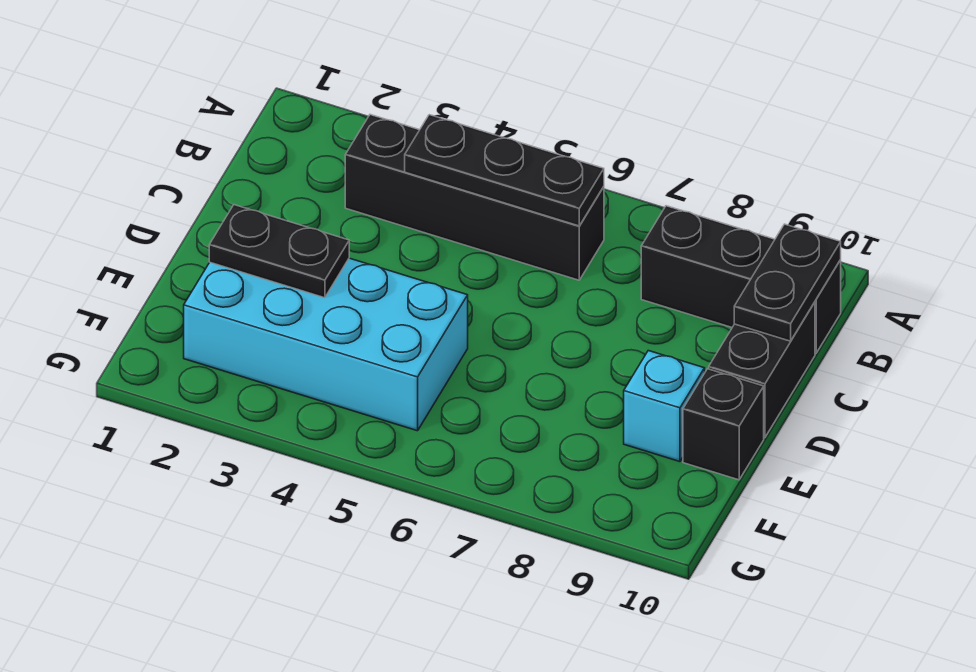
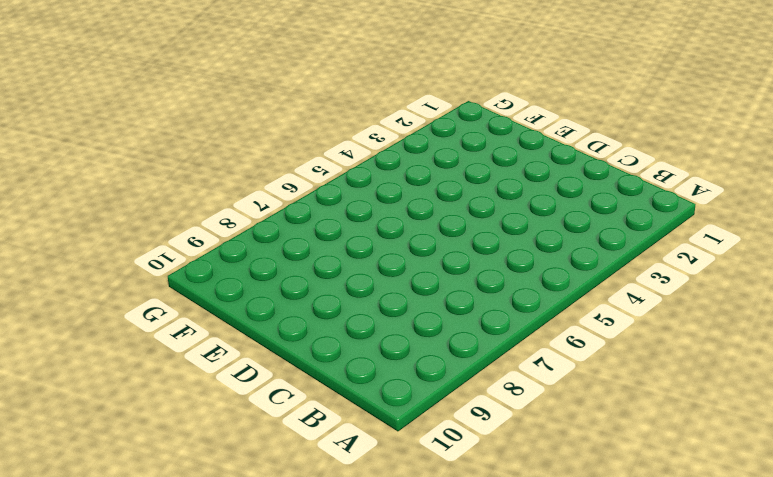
none -> black 1x4 brick [345,115,604,280]
none -> black 1x3 brick [641,206,841,353]

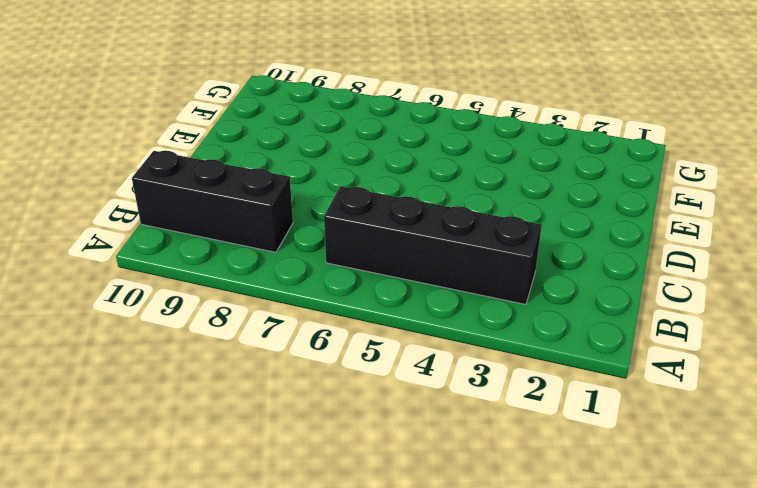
none -> black 1x2 brick [709,302,815,438]
none -> cyan 2x4 brick [184,258,468,431]

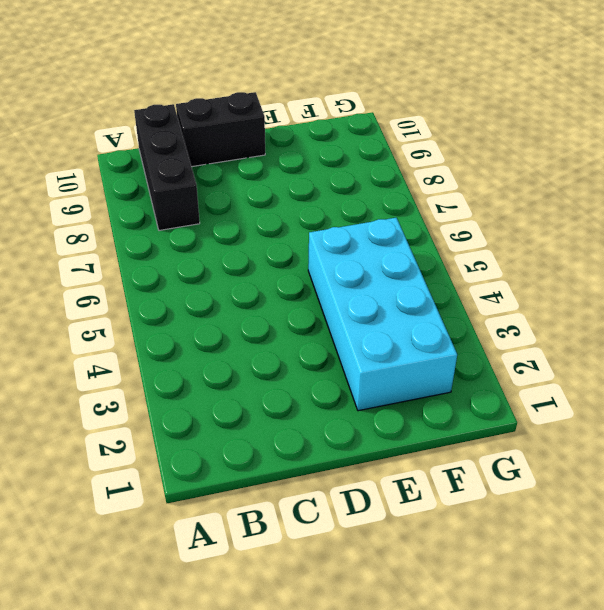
none -> black 1x4 brick [345,115,604,280]
none -> cyan 1x1 brick [624,351,705,462]

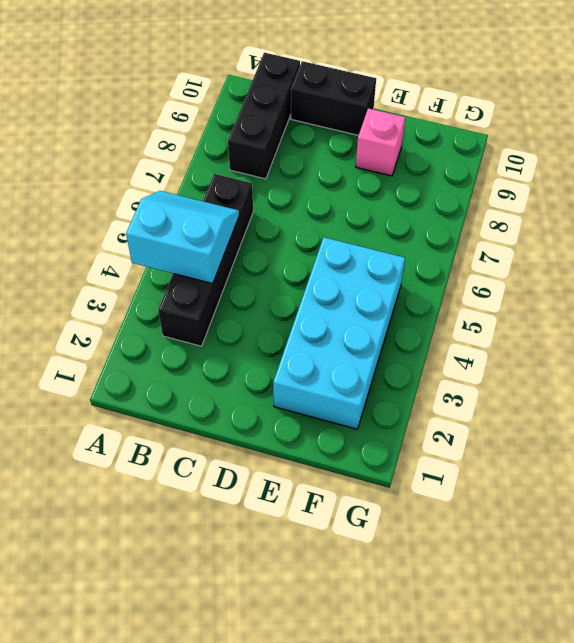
cyan 2x2 slope [126,191,239,284] -> black 1x3 plate [405,115,604,226]
pink 1x1 brick [356,108,405,176] -> cyan 1x1 brick [624,351,705,462]
none -> black 1x1 brick [683,369,764,480]
none -> black 1x2 plate [734,224,841,341]

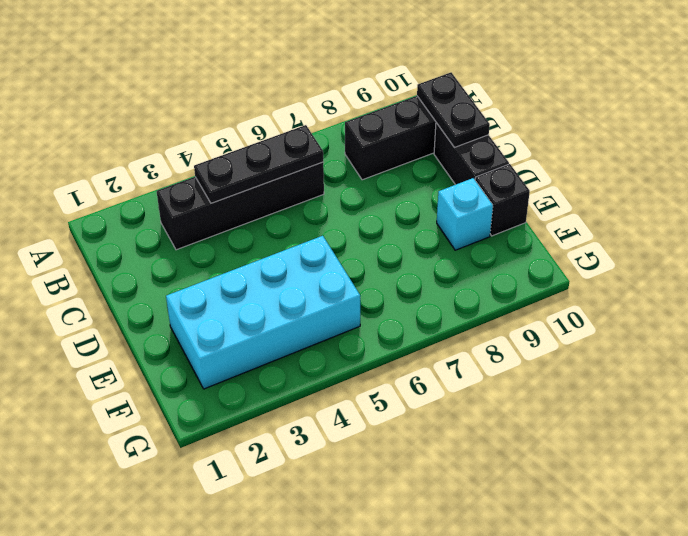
none -> black 1x2 plate [209,205,349,298]

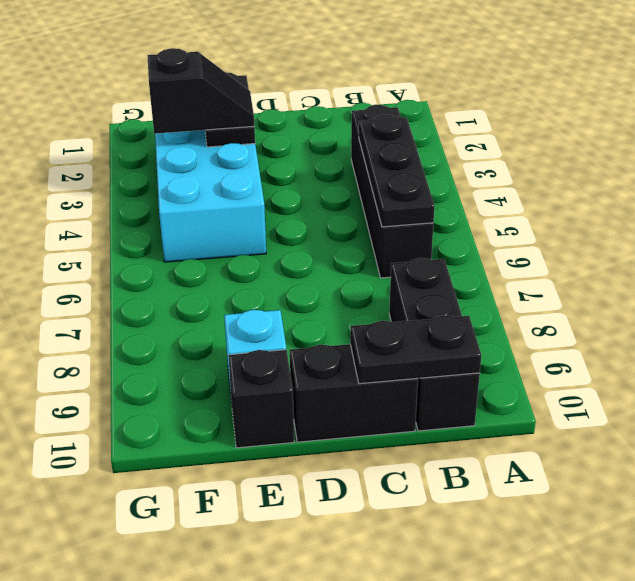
black 1x2 slope [147,48,254,134] -> none

